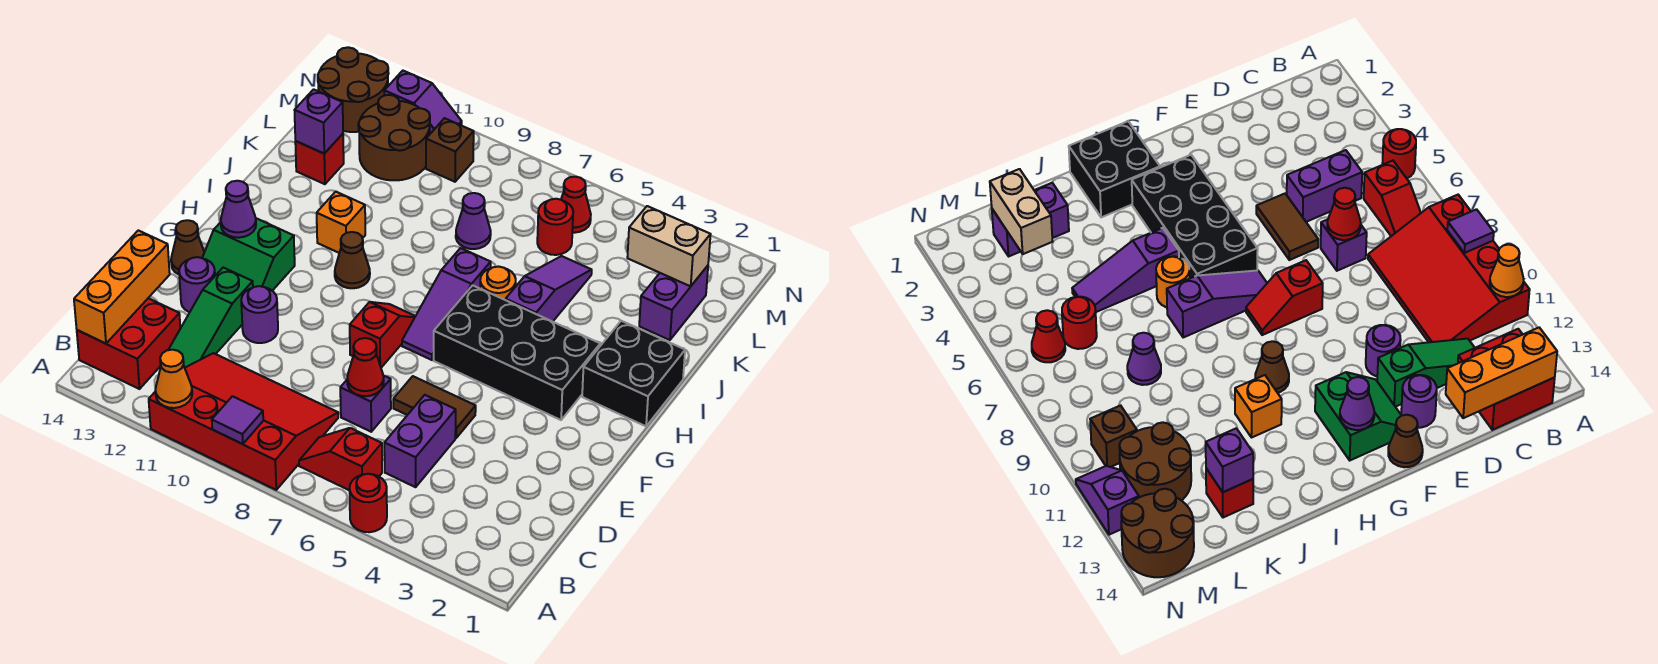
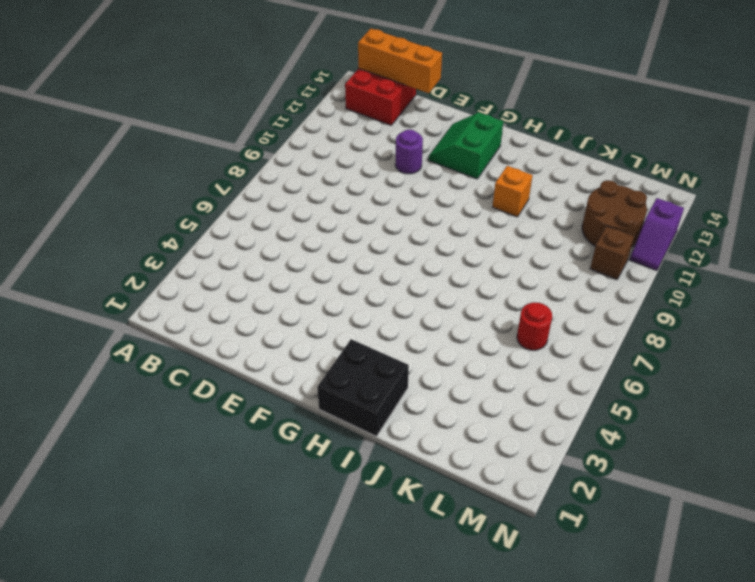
none -> red 1x1 round brick [349,474,387,532]
none -> red 3x4 slope [149,353,338,490]
none -> red 1x2 slope [299,428,382,490]
none -> purple 1x2 brick [384,395,456,487]

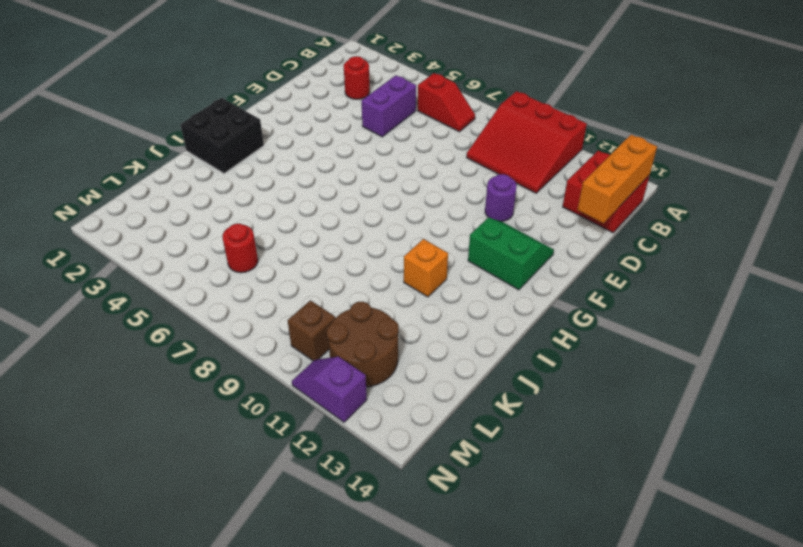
red 3x3 slope [466,91,587,193] -> red 3x4 slope [149,353,338,490]
red 1x1 round brick [344,56,370,99] -> red 1x1 round brick moved to [349,474,387,532]
none -> green 1x3 slope [169,268,253,368]
none -> purple 1x1 brick [340,375,391,432]
none -> brown 1x2 tile [393,376,476,438]
none -> purple 1x1 round brick [179,257,215,312]

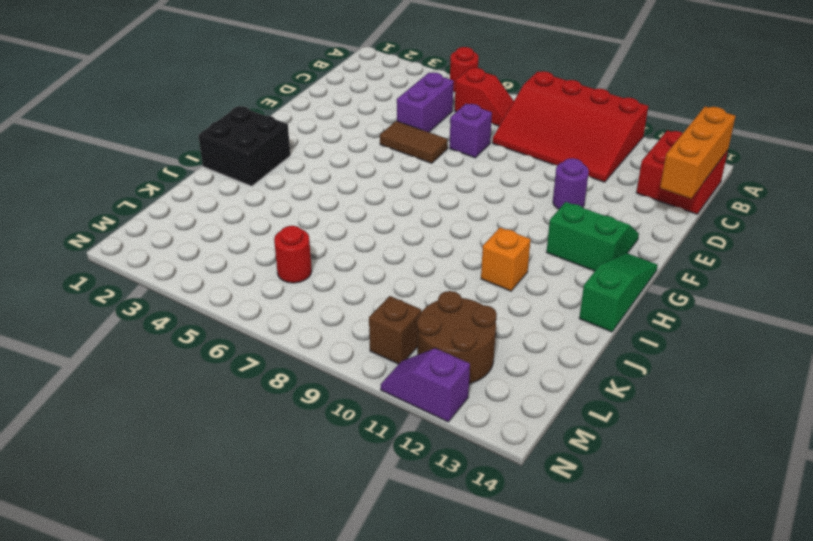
green 1x3 slope [579,253,658,332] -> green 1x3 slope moved to [169,268,253,368]
none -> purple 1x1 round brick [179,257,215,312]
none -> red 1x2 slope [350,302,415,368]
none -> brown 1x1 cone [171,220,204,274]
none -> black 2x4 brick [434,285,600,420]

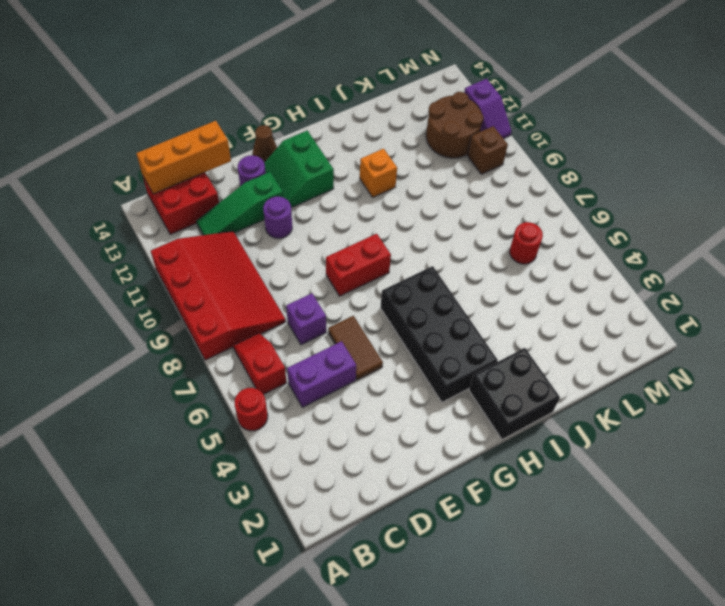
red 1x2 brick [326,234,391,296] -> red 1x2 slope [350,302,415,368]
none -> purple 1x3 slope [402,248,491,360]
none -> brown 1x1 cone [335,232,370,288]
none -> purple 1x3 slope [506,256,592,322]
none -> orange 1x1 round brick [480,267,516,300]

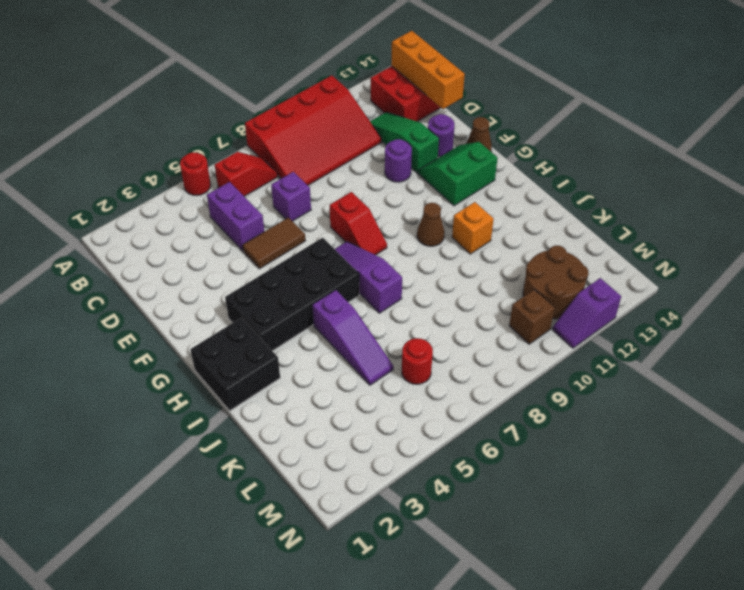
none -> orange 1x1 round brick [480,267,516,300]
none -> purple 1x2 brick [639,266,708,340]
none -> purple 1x1 cone [456,193,491,249]
none -> red 1x1 brick [295,134,344,184]

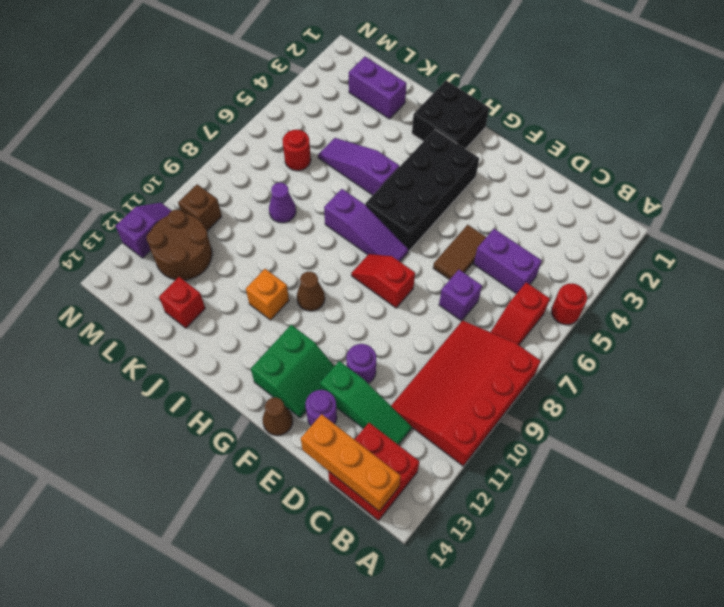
none -> orange 1x1 round brick [480,267,516,300]
none -> red 1x1 cone [561,177,591,233]
none -> brown 2x2 round brick [318,47,389,132]
none -> purple 1x1 tile [212,396,263,444]

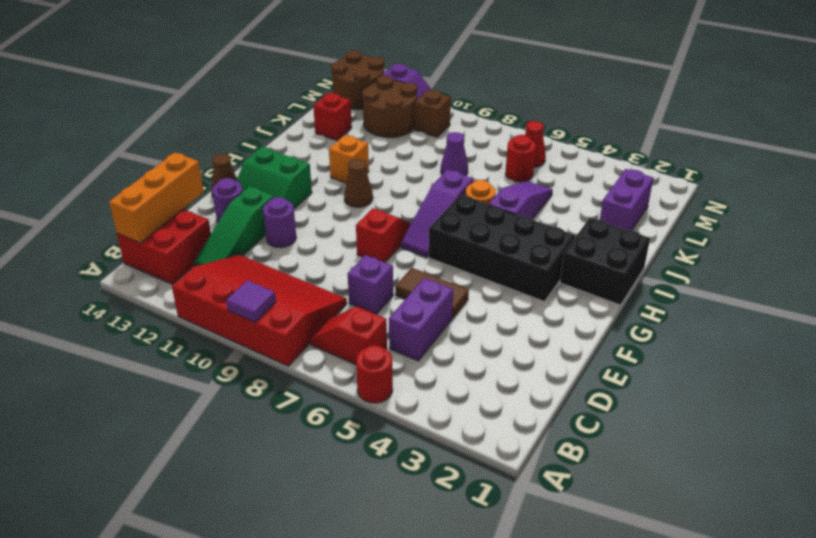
none -> orange 1x1 cone [155,350,192,408]
none -> red 1x1 cone [347,338,384,396]
none -> purple 1x1 cone [221,181,256,238]
none -> purple 1x1 brick [295,89,343,153]

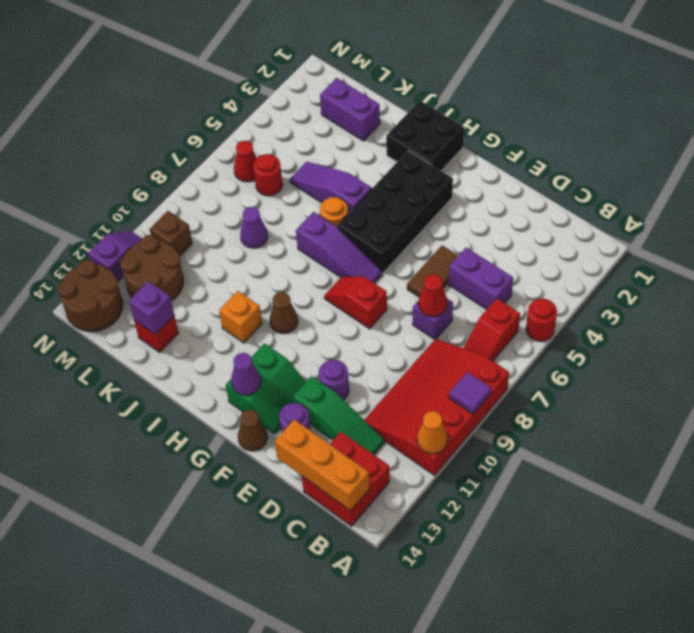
none -> tan 1x2 brick [627,206,711,286]

